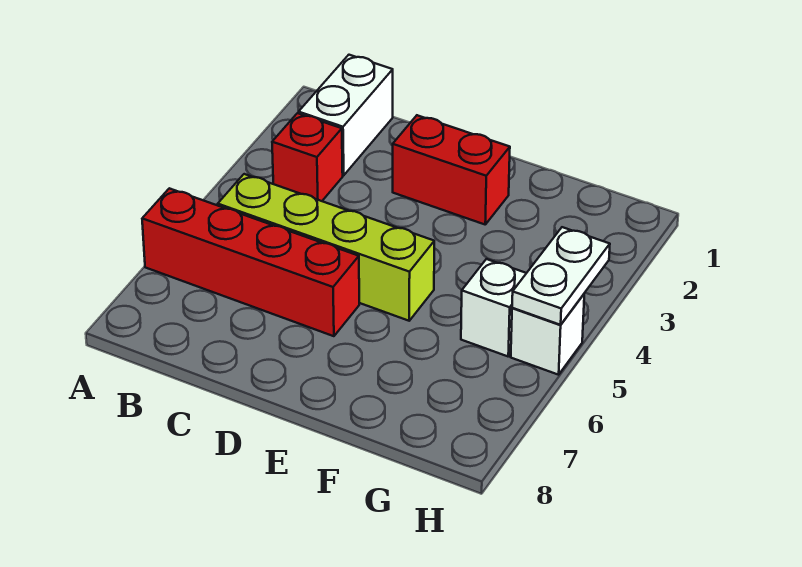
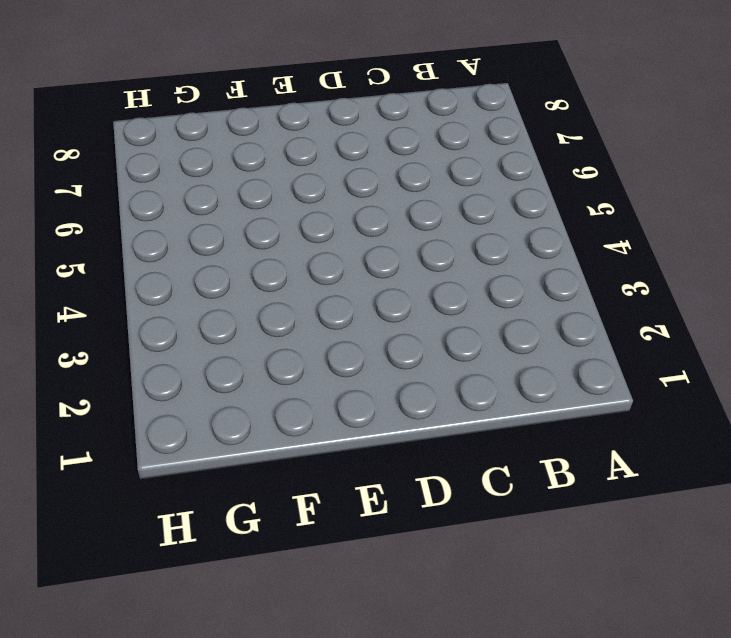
none -> red 1x4 brick [142,188,359,336]
none -> white 1x2 brick [299,55,393,175]

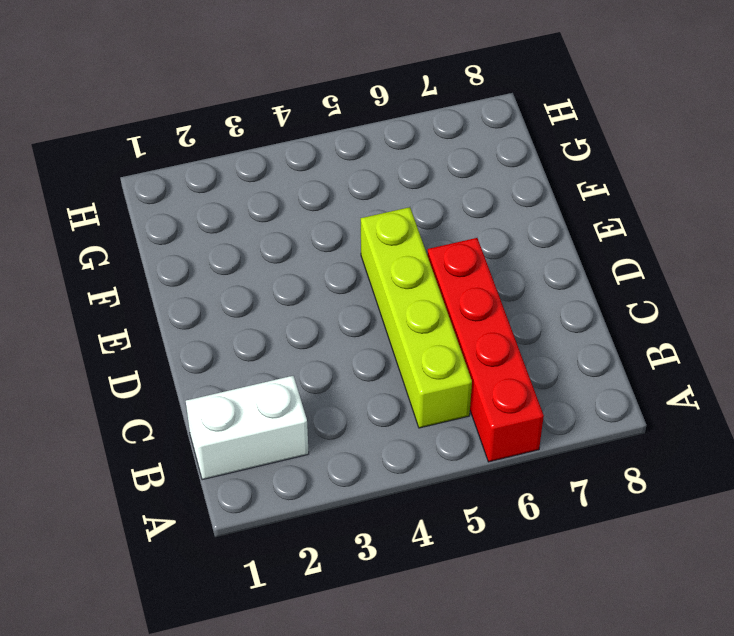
none -> red 1x1 brick [272,113,343,201]
none -> red 1x2 brick [393,115,510,224]

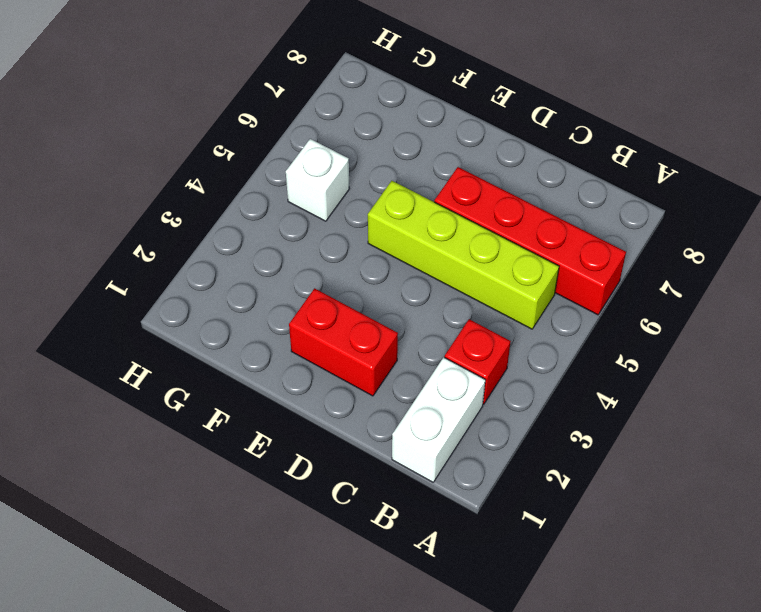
none -> white 1x1 brick [511,294,584,375]
none -> white 1x2 plate [512,227,610,325]

